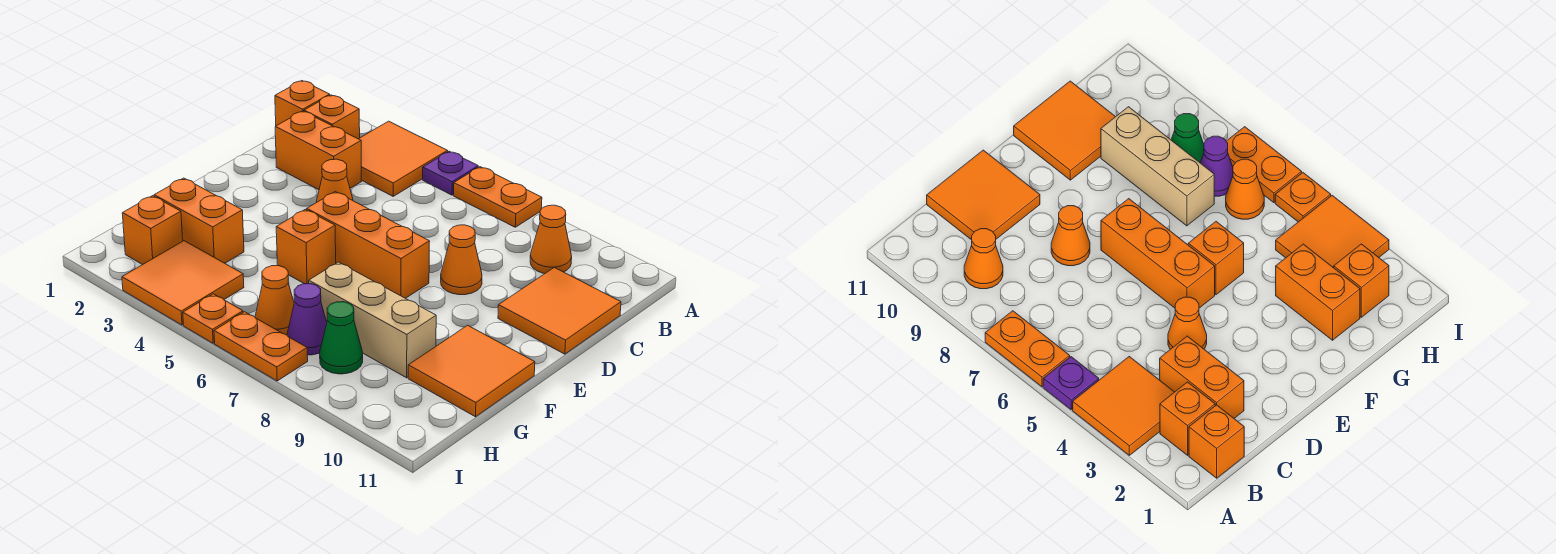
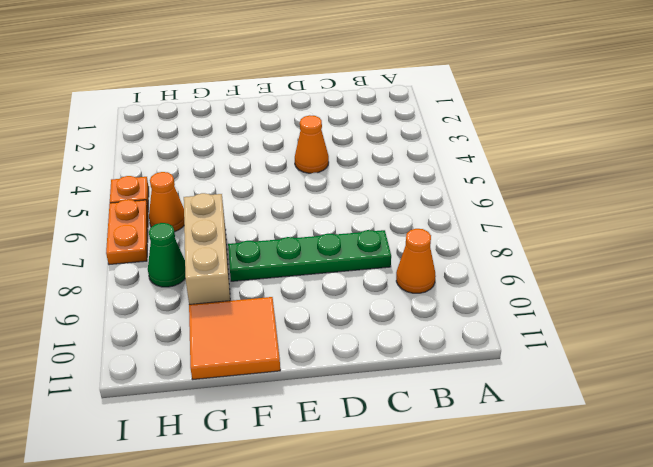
green 1x4 plate [228,230,391,281] -> orange 1x1 cone [441,225,482,295]
none -> orange 2x2 tile [359,121,448,196]
none -> purple 1x1 plate [423,151,478,195]
none -> orange 1x2 plate [454,167,542,227]

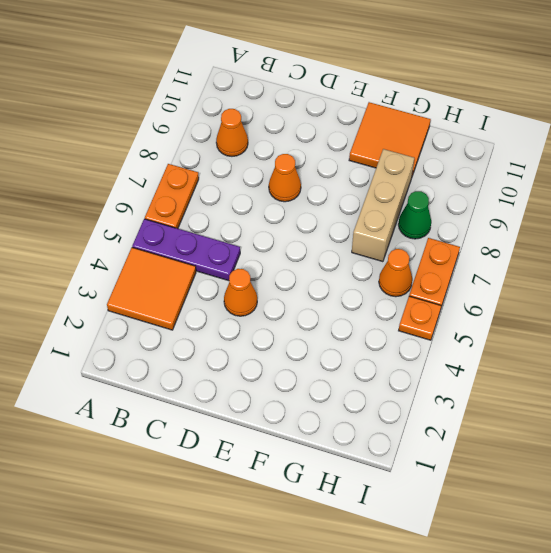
purple 1x3 plate [132,219,240,281] -> purple 1x1 plate [423,151,478,195]
none -> orange 1x1 brick [275,81,330,126]
none -> orange 1x1 brick [304,95,360,139]
none -> orange 1x2 brick [275,111,361,190]

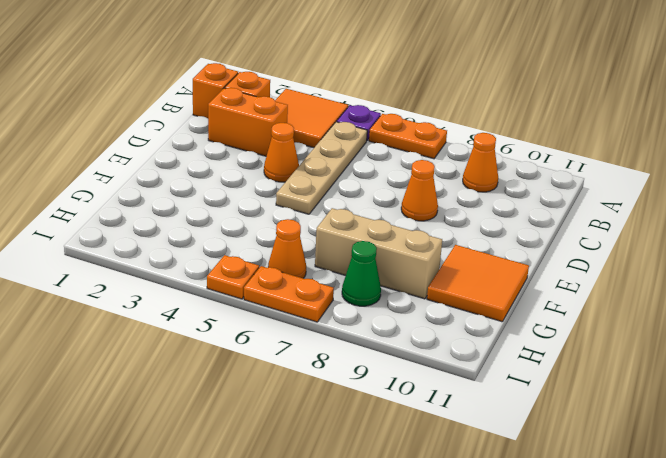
tan 1x4 plate [276,122,367,214] -> orange 1x3 brick [307,192,430,298]
none -> orange 2x2 tile [498,267,621,354]
none -> orange 1x1 brick [276,209,336,284]
none -> orange 1x2 brick [154,178,244,263]

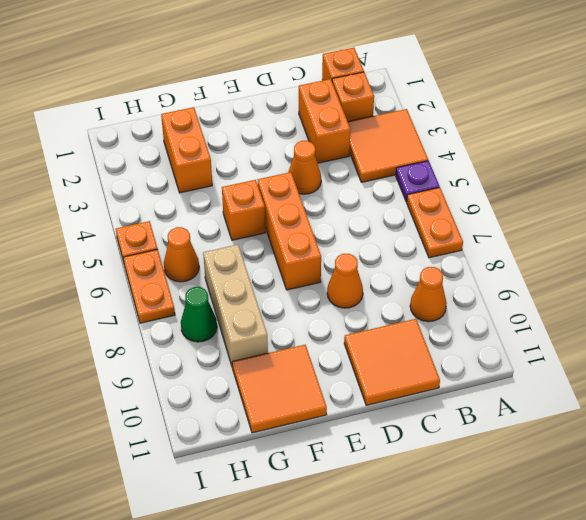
none -> orange 1x1 brick [122,196,183,265]
none -> orange 2x2 tile [122,241,244,325]
none -> purple 1x1 cone [287,284,327,355]

